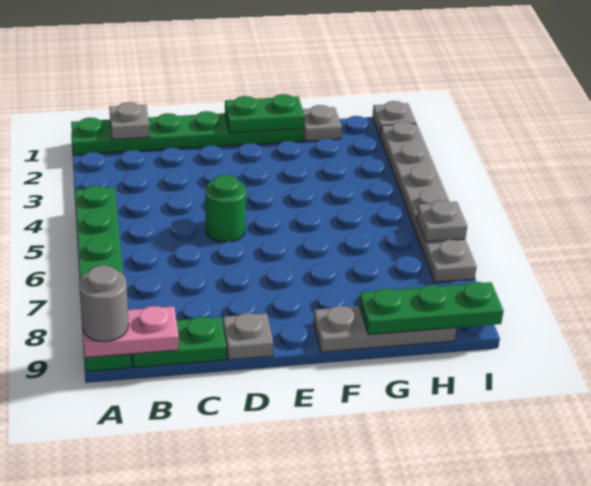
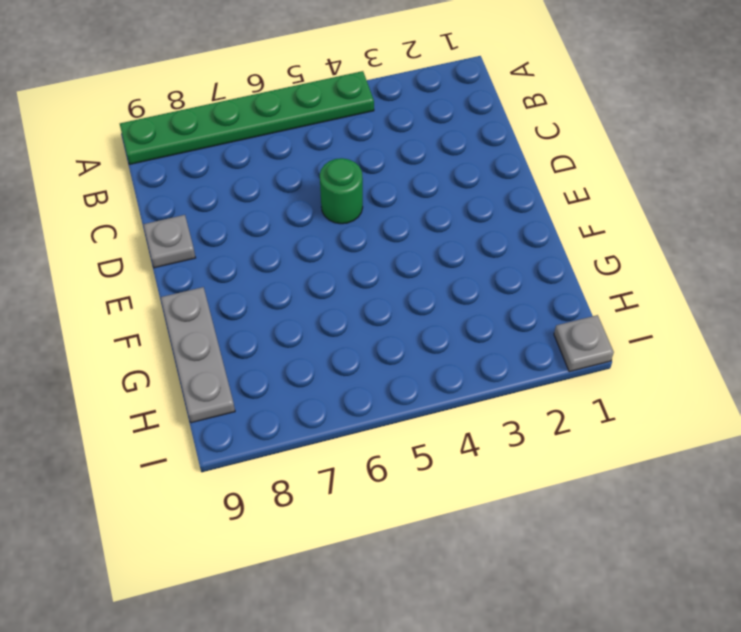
none -> green 1x6 plate [71,111,304,155]
none -> green 1x2 plate [132,317,226,368]
none -> grey 1x1 plate [303,105,342,141]

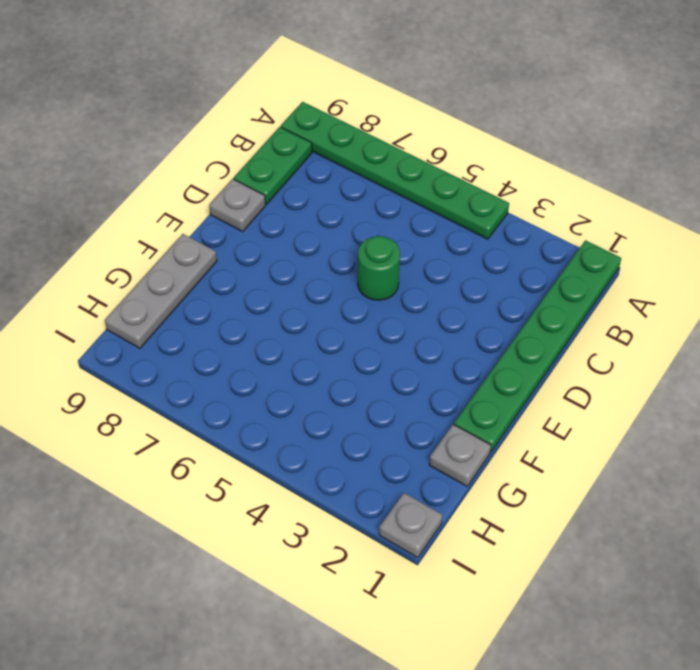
none -> grey 1x6 plate [380,122,477,282]
none -> pink 1x2 plate [83,306,179,358]
none -> grey 1x1 plate [109,102,150,140]

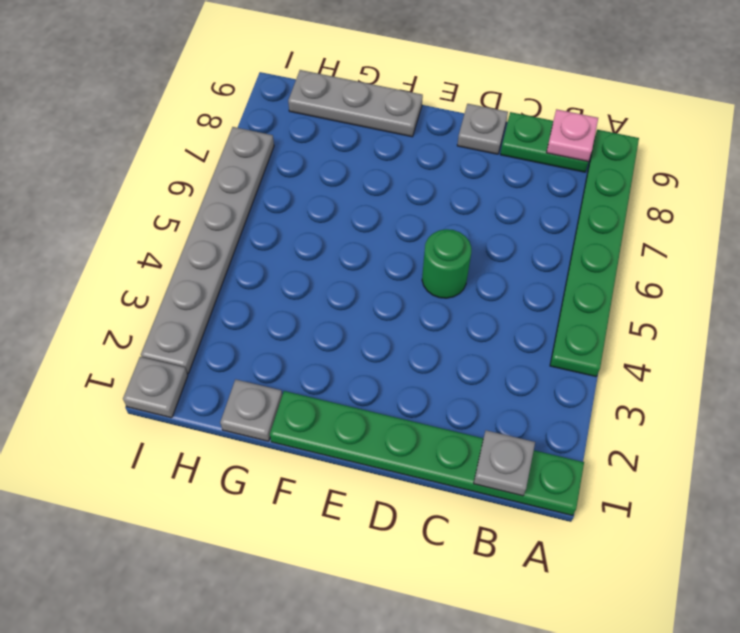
pink 1x1 plate [546,109,598,162] -> pink 1x2 plate [83,306,179,358]
none -> green 1x2 plate [225,94,305,133]
none -> green 1x3 plate [359,282,503,335]
none -> grey 1x1 plate [417,200,467,242]

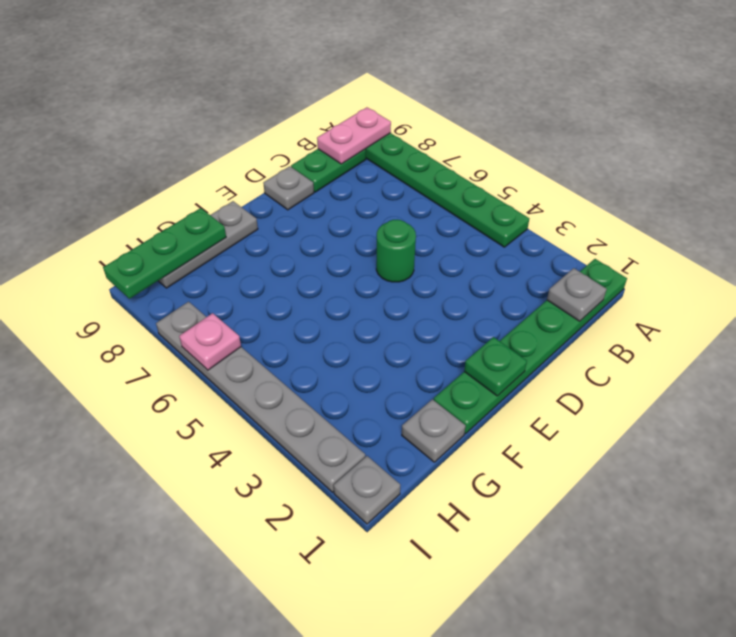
green 1x1 plate [464,337,527,396] -> green 1x2 plate [225,94,305,133]
pink 1x1 plate [179,313,241,370] -> grey 1x1 plate [417,200,467,242]
none -> grey 1x1 round brick [79,265,129,342]

